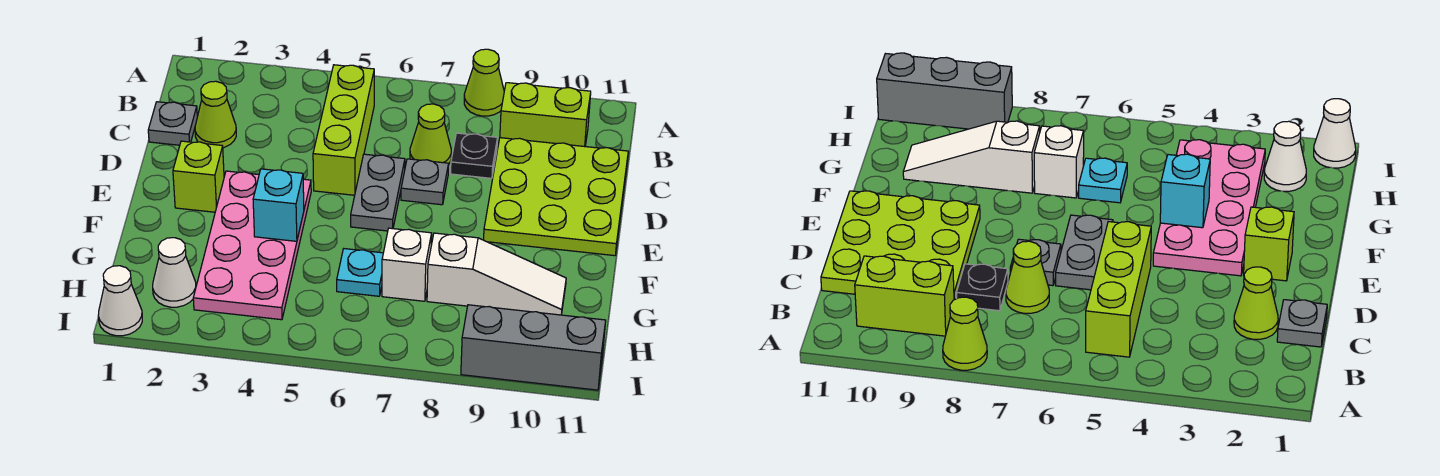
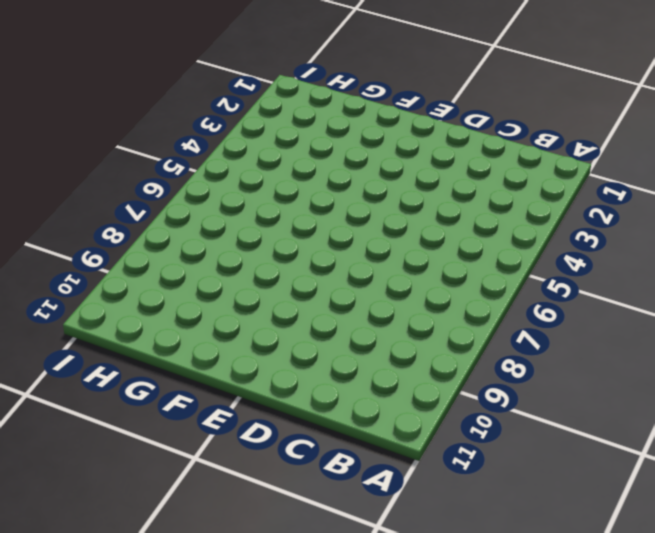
none -> lime 1x1 cone [464,49,504,116]
none -> lime 1x3 brick [313,65,374,195]
none -> lime 1x2 brick [500,83,591,146]

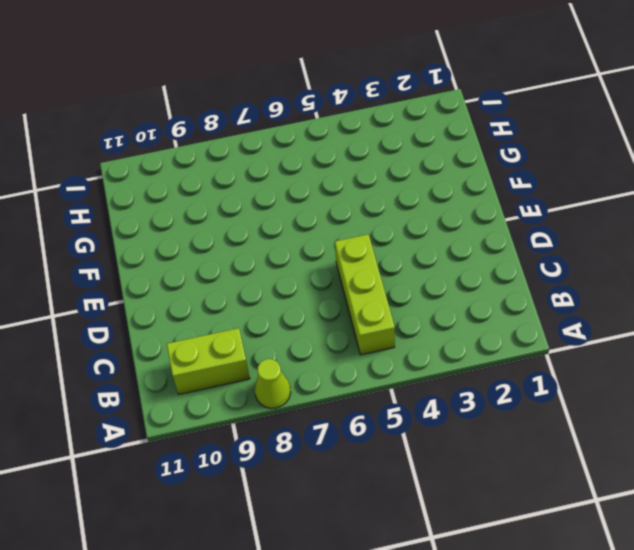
none -> grey 1x1 plate [148,102,197,145]
none -> lime 1x1 cone [195,81,236,148]
none -> lime 1x1 cone [410,104,451,164]

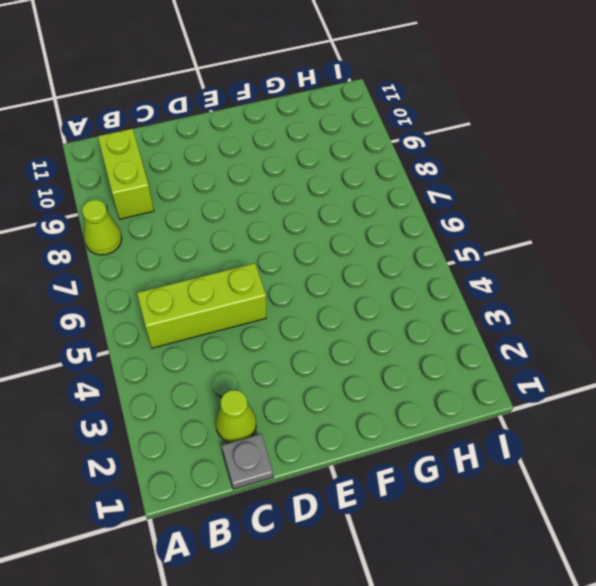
none -> lime 1x1 cone [410,104,451,164]
none -> black 1x1 plate [451,133,497,178]
none -> lime 3x3 plate [484,138,628,256]

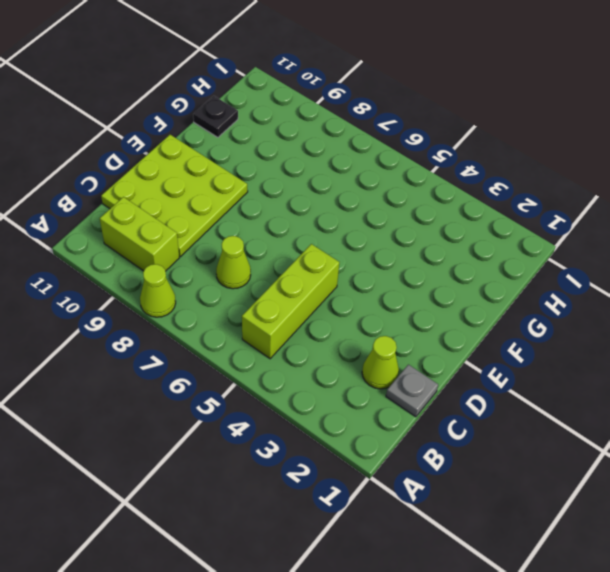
black 1x1 plate [193,96,238,137] -> black 1x1 plate moved to [451,133,497,178]
none -> grey 1x2 plate [351,154,405,231]
none -> grey 1x1 plate [401,159,449,205]
none -> lime 1x1 brick [173,141,224,212]

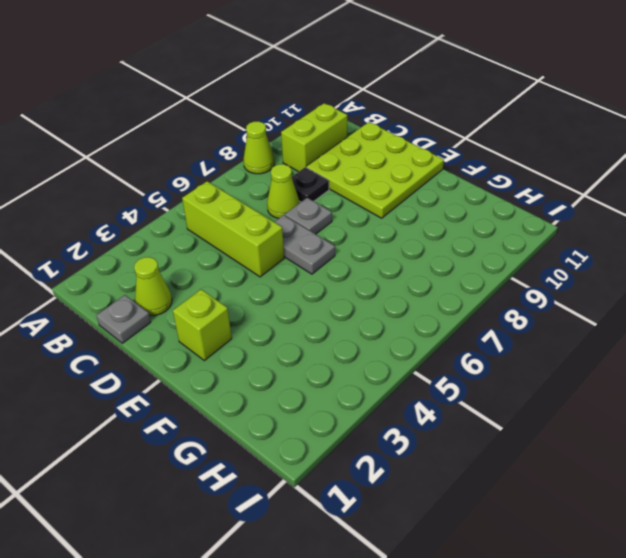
none -> pink 2x4 plate [193,171,311,320]
none -> cyan 1x1 plate [337,249,383,296]
none -> white 1x1 brick [382,228,432,301]

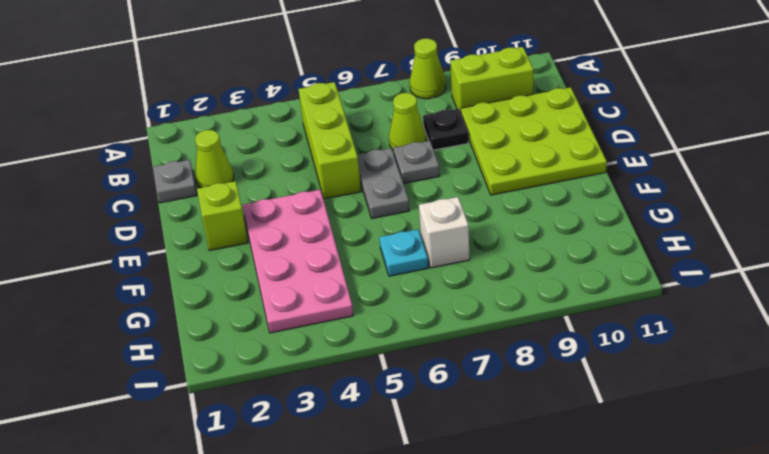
none -> white 1x3 slope [427,233,566,315]
none -> white 1x1 cone [153,238,196,307]
none -> white 1x1 cone [98,266,142,336]

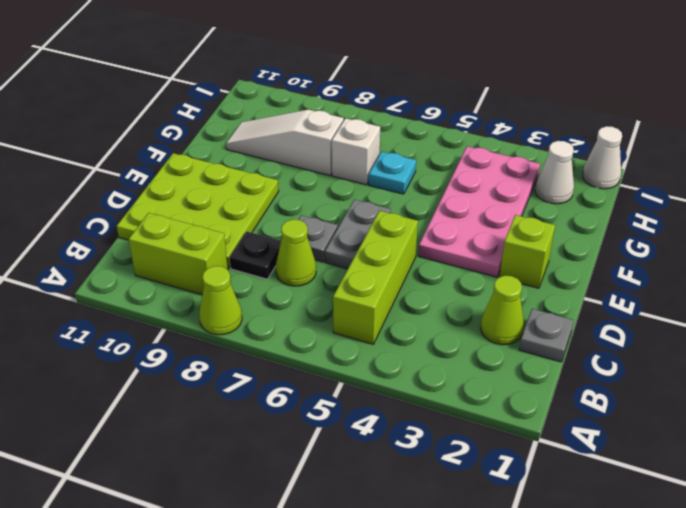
none -> grey 1x3 brick [461,305,606,390]
none -> cyan 1x1 brick [253,169,304,241]

